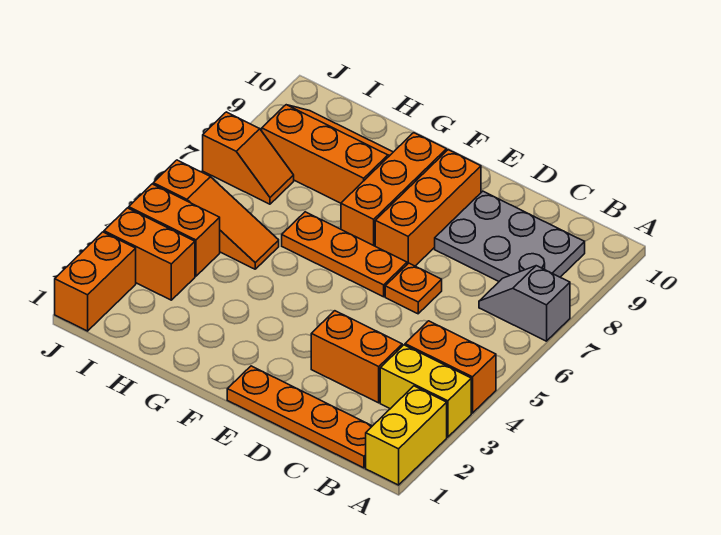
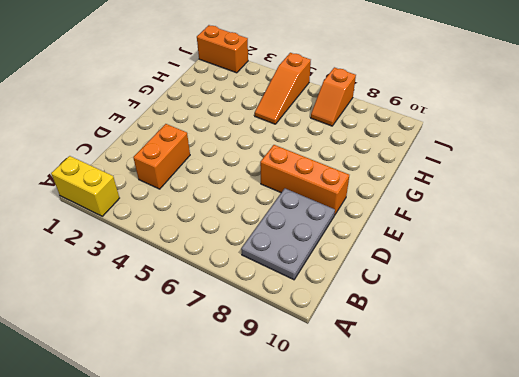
none -> yellow 1x2 brick [380,345,471,437]
none -> orange 1x2 brick [405,321,496,413]
none -> grey 1x2 slope [479,266,570,341]

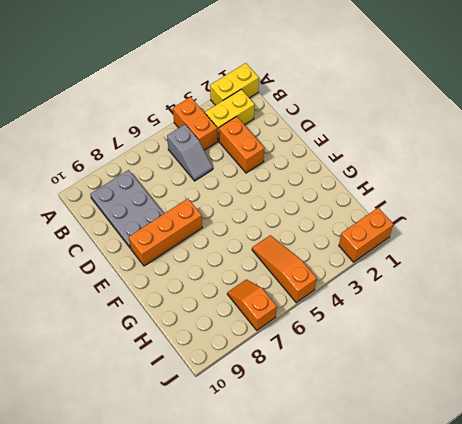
yellow 1x2 brick [205,89,255,141] -> yellow 1x2 brick turned to [380,345,471,437]
grey 1x2 slope [167,124,213,181] -> grey 1x2 slope moved to [479,266,570,341]
none -> orange 1x4 plate [227,366,372,468]
none -> orange 1x1 plate [385,263,442,314]
none -> orange 1x3 plate [282,212,407,297]

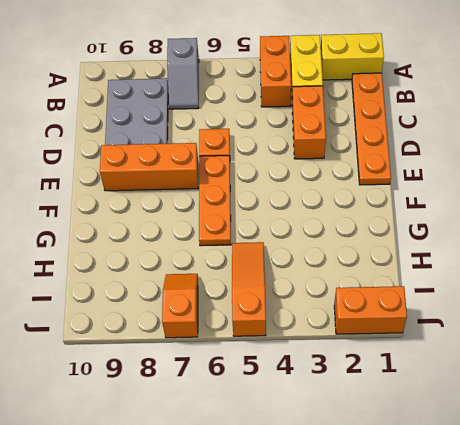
none -> orange 1x3 brick [341,133,447,246]
none -> orange 2x3 slope [262,105,393,203]
none -> orange 1x2 brick [104,208,195,300]

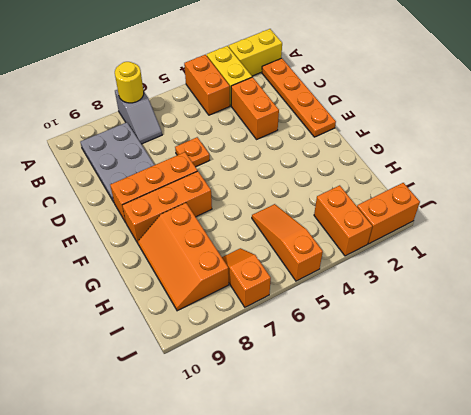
yellow 1x1 round brick [115,62,144,103] -> none
none -> orange 1x3 plate [282,212,407,297]
none -> orange 1x2 brick [129,184,220,276]

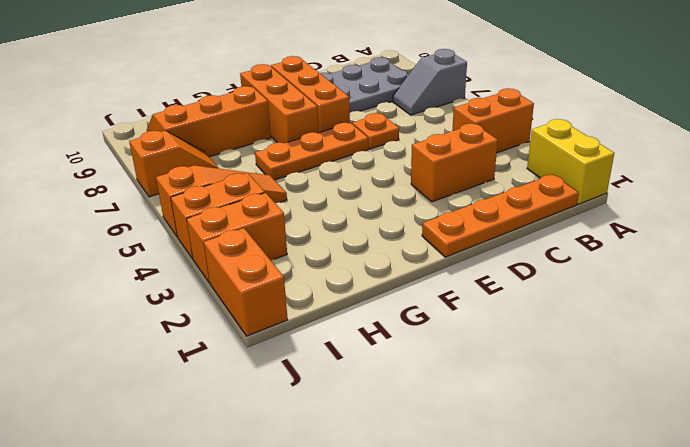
none -> yellow 1x2 brick [380,345,471,437]

